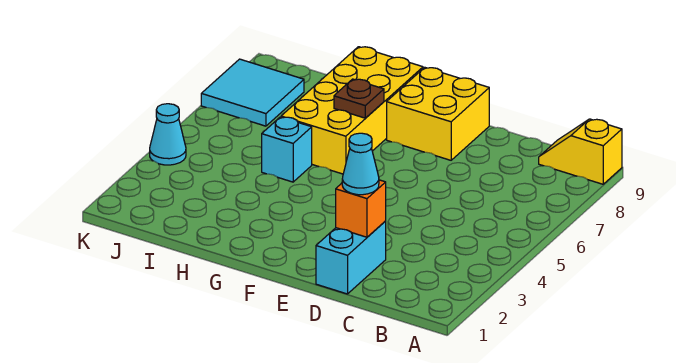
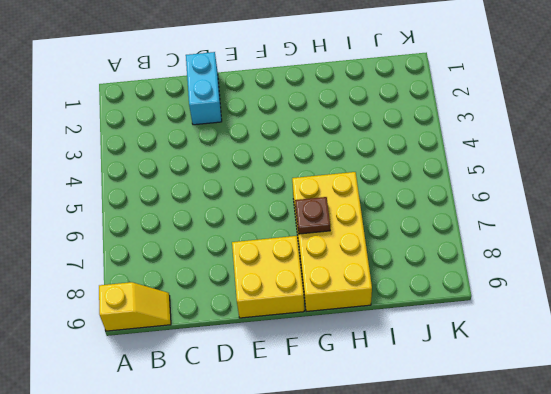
none -> cyan 1x1 brick [262,117,312,182]
none -> cyan 2x2 tile [201,59,304,126]

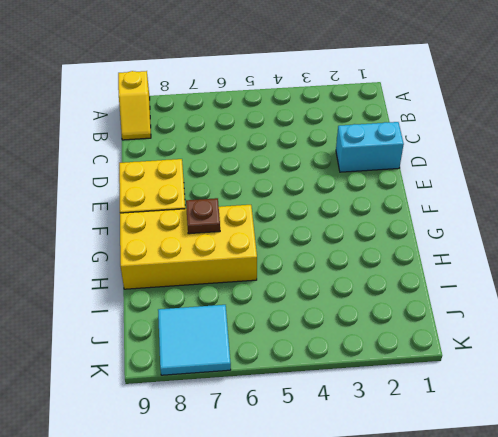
none -> cyan 1x1 brick [262,117,312,182]
none -> cyan 1x1 cone [150,104,186,165]

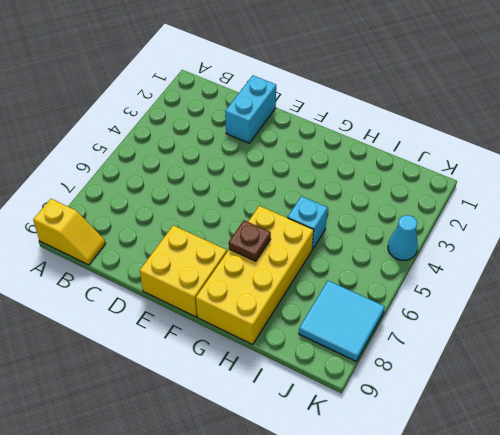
none -> orange 1x1 brick [336,180,386,237]
none -> cyan 1x1 cone [342,133,379,195]

